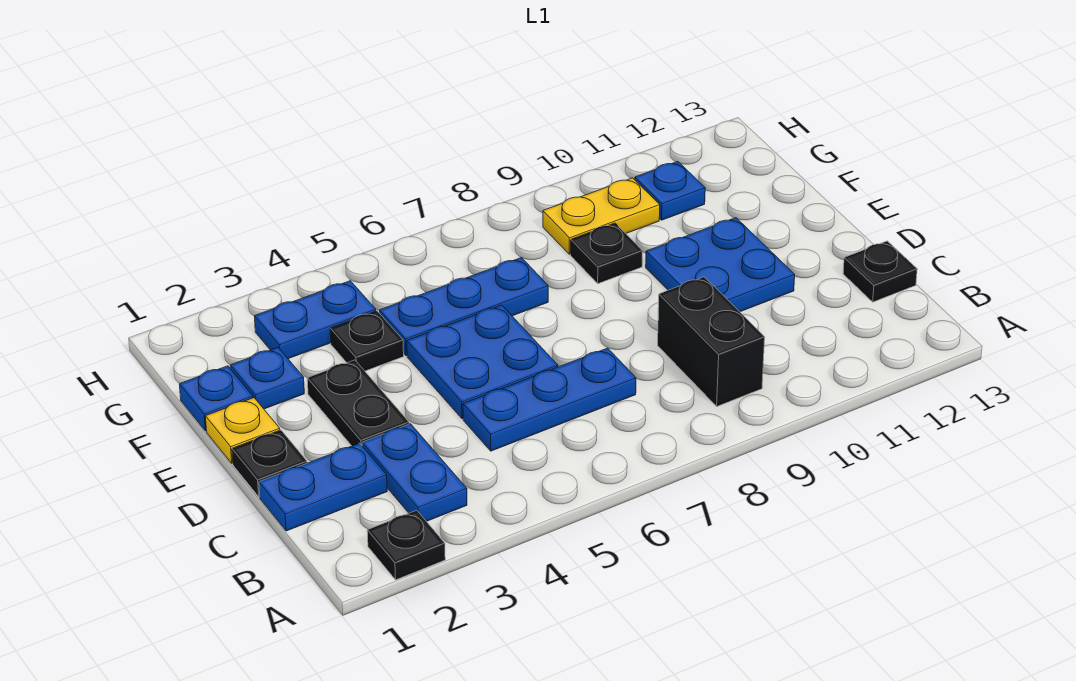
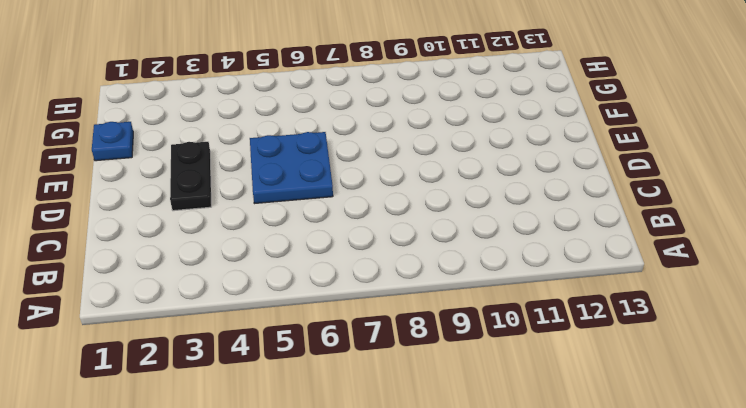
none -> black 1x1 plate [367,510,445,580]
none -> blue 1x2 plate [362,424,467,521]
none -> black 1x2 brick [658,277,765,406]

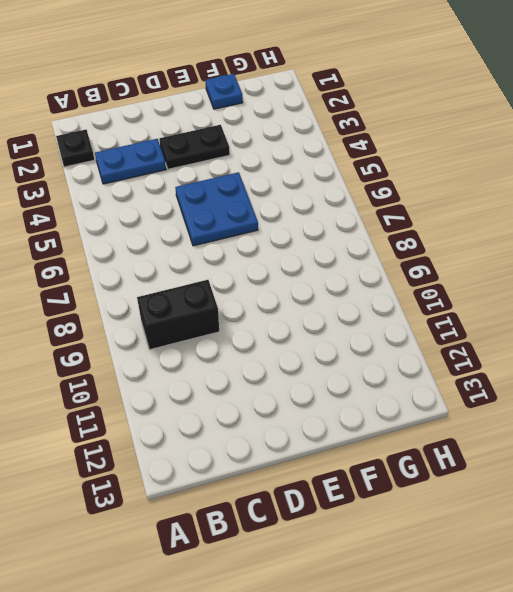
none -> blue 1x2 plate [259,443,387,531]
none -> blue 1x3 plate [463,348,636,451]
none -> black 1x1 plate [843,241,917,302]

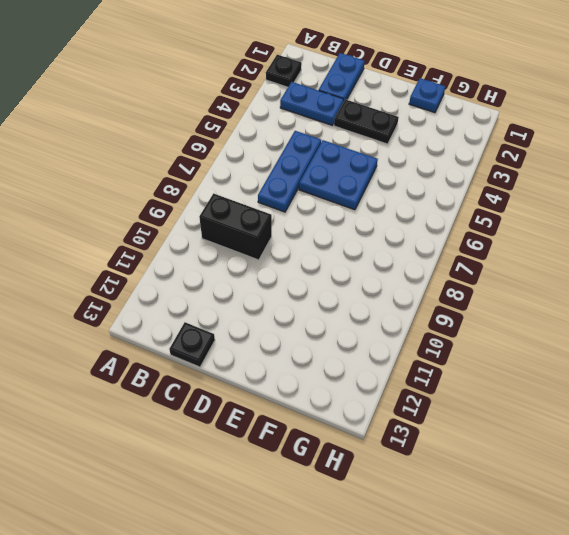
none -> black 1x1 plate [232,430,307,497]
none -> blue 2x2 plate [646,218,795,312]
none -> yellow 1x1 plate [205,398,280,464]

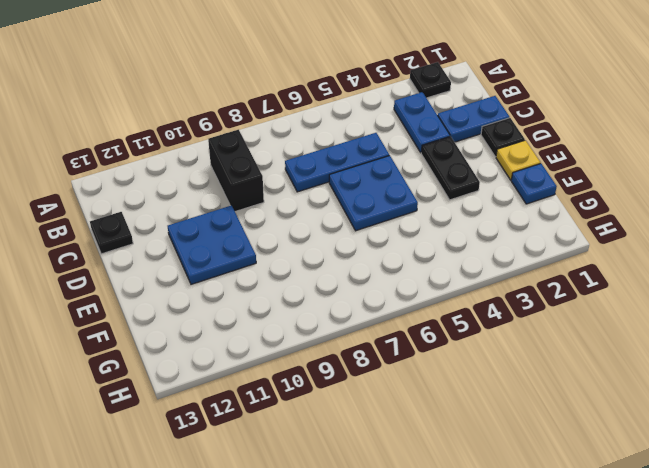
none -> blue 1x1 plate [230,348,304,409]
none -> black 1x1 plate [330,311,404,371]
none -> blue 1x3 plate [380,258,548,356]

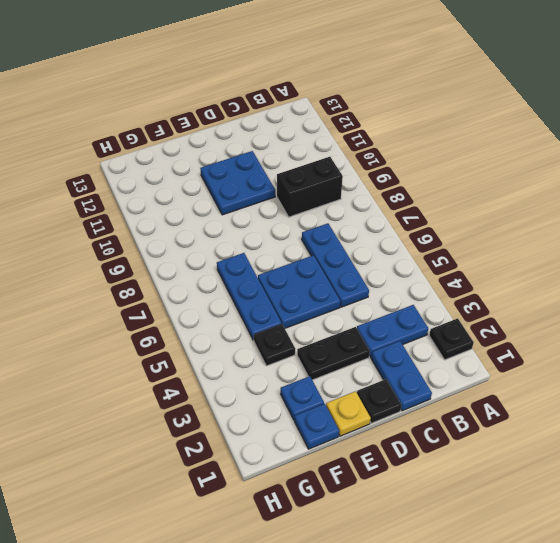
none -> black 1x1 plate [843,241,917,302]
none -> black 1x1 plate [571,223,642,284]
none -> blue 1x2 plate [255,281,376,359]

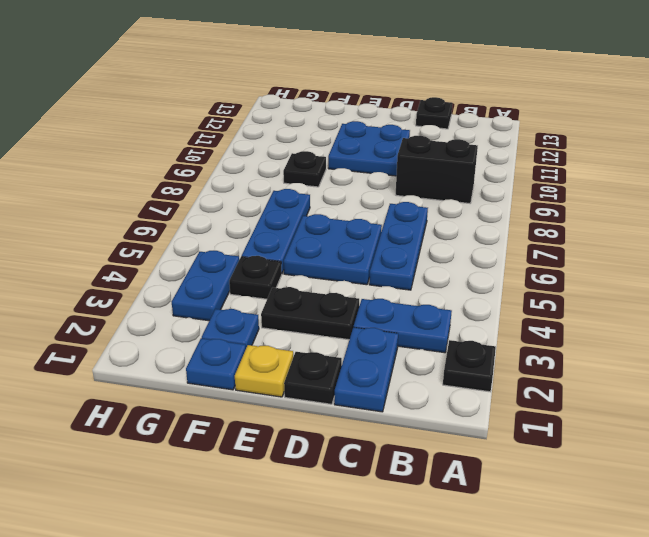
none -> yellow 1x2 plate [543,178,660,254]
none -> blue 1x1 plate [635,162,705,220]

